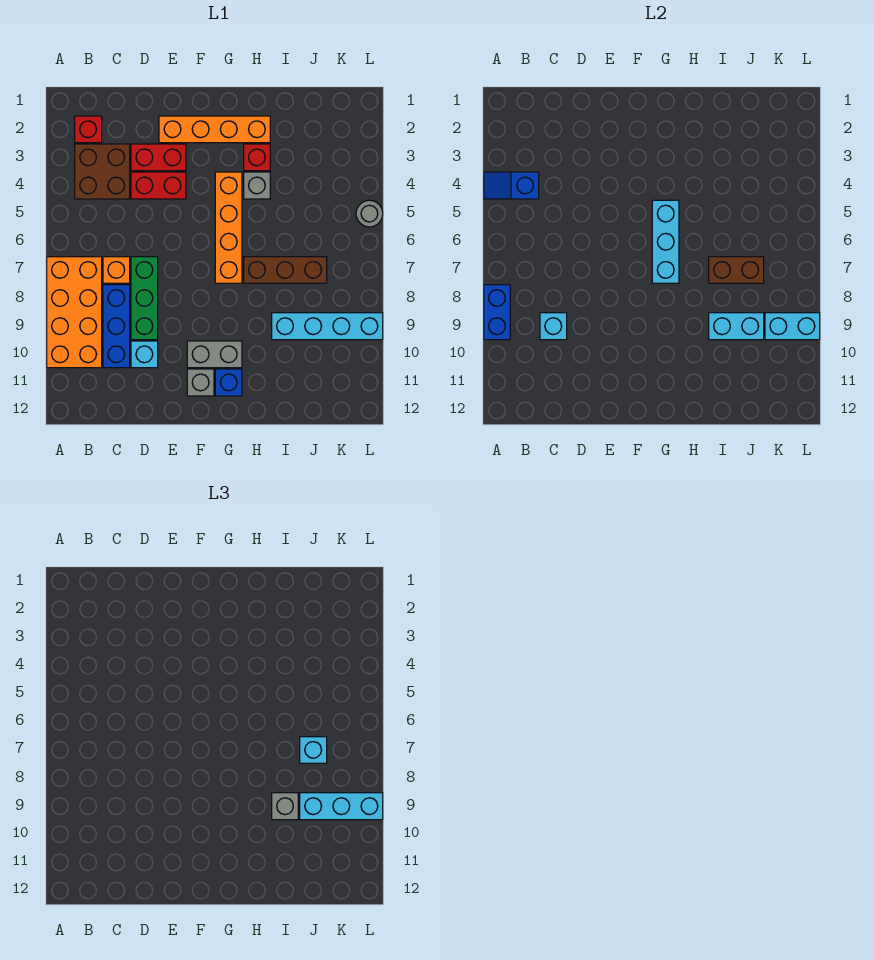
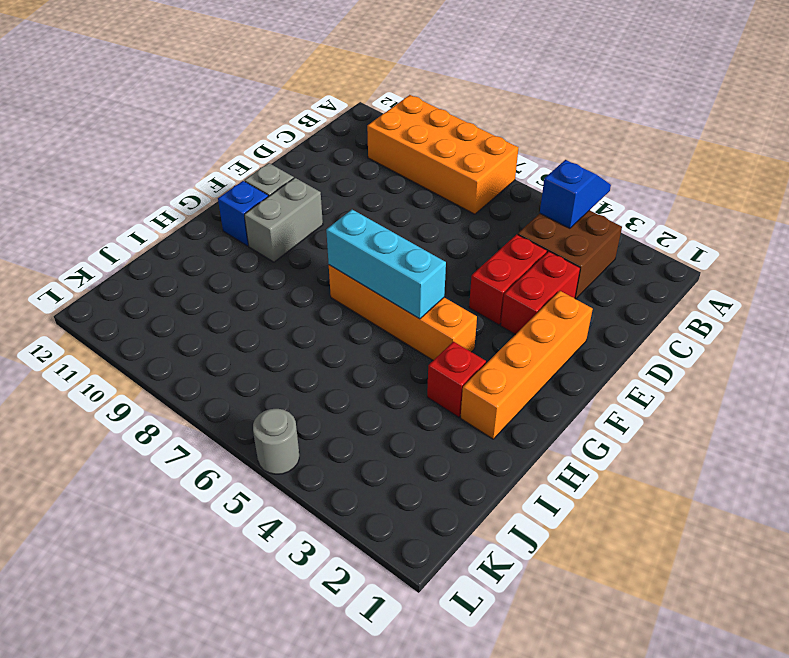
none -> red 1x1 brick [75,116,102,143]
none -> orange 1x1 brick [103,257,130,283]
none -> blue 1x3 brick [103,285,130,368]

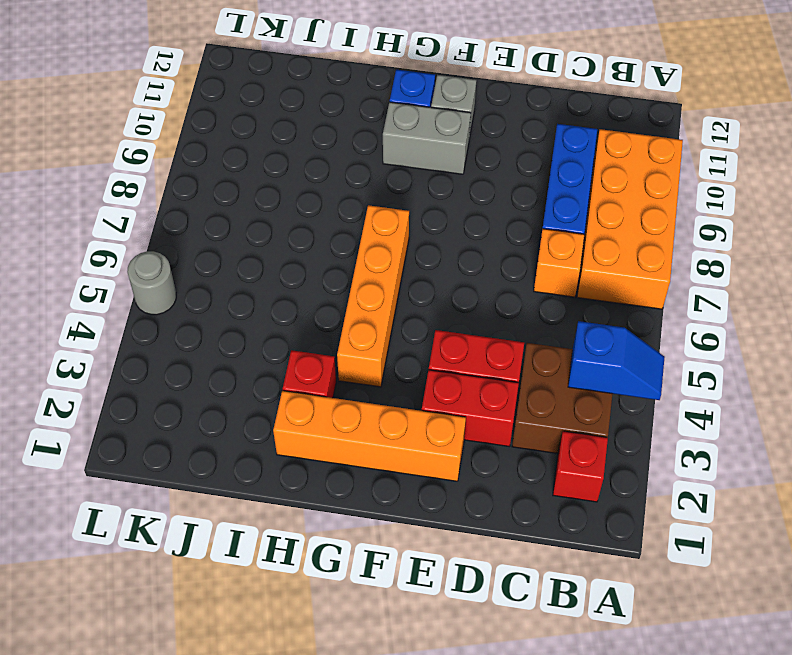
none -> green 1x3 brick [131,257,158,340]
none -> cyan 1x1 brick [131,341,158,368]
none -> grey 1x1 brick [244,172,270,199]

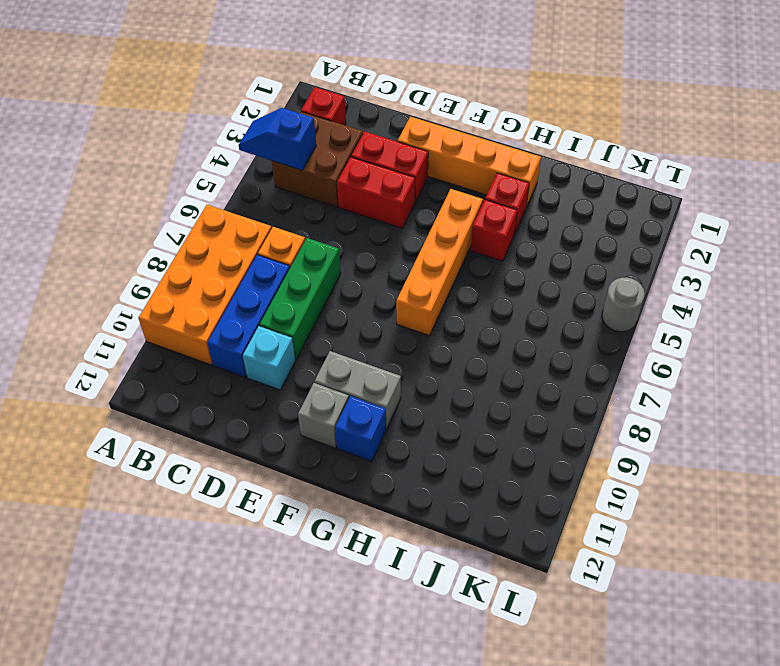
red 1x1 brick [471,200,517,261] -> grey 1x1 brick [244,172,270,199]
none -> brown 1x3 brick [244,257,327,283]
none -> cyan 1x4 brick [272,313,383,340]
none -> blue 1x2 brick [484,285,510,340]

